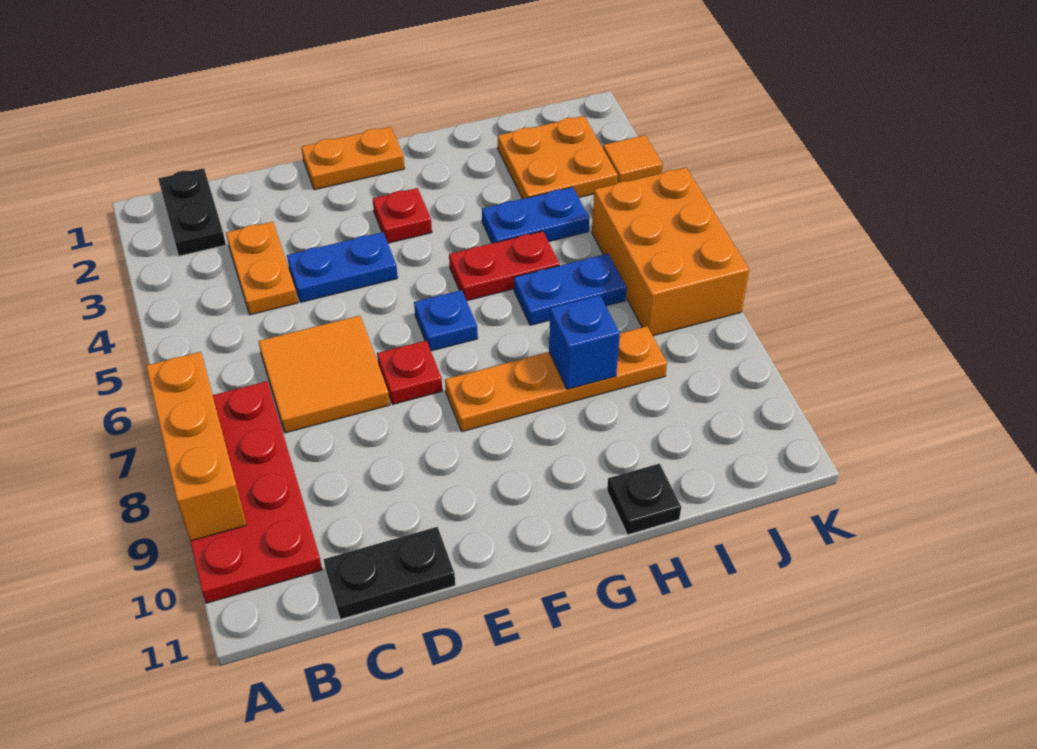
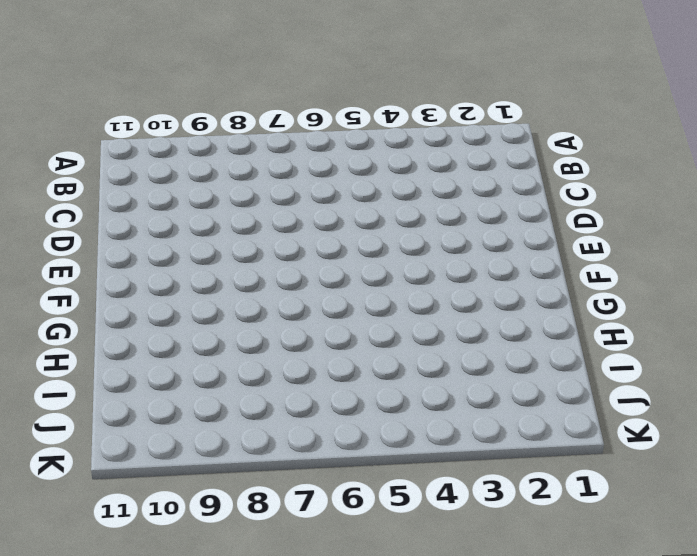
none -> red 2x4 plate [190,381,322,603]
none -> black 1x2 plate [158,168,226,256]
none -> orange 1x2 plate [226,222,298,315]

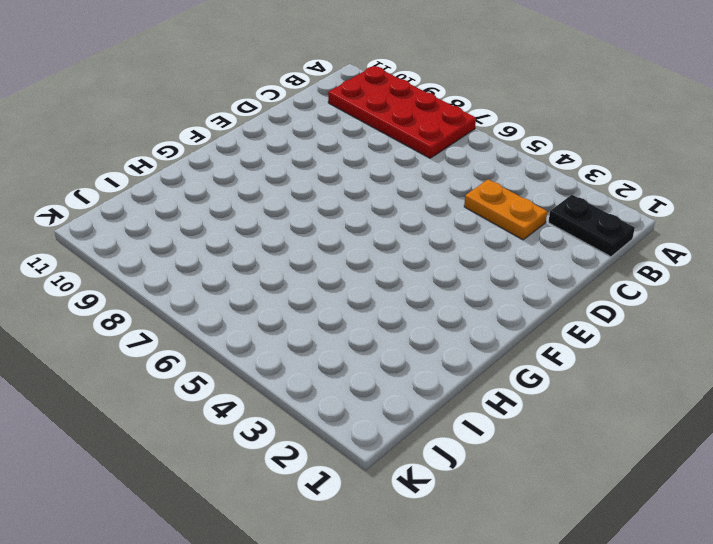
none -> orange 2x2 tile [258,316,390,433]
none -> black 1x2 plate [324,527,455,619]
none -> blue 1x2 plate [287,232,398,302]

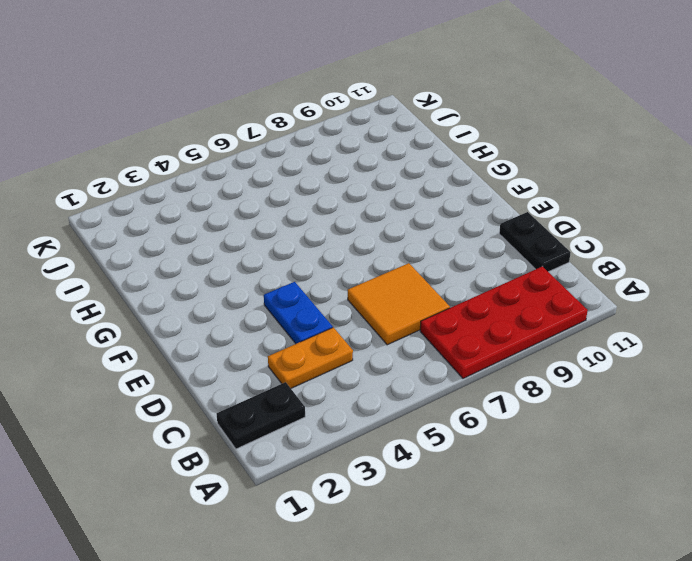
none -> orange 1x2 plate [301,127,405,190]
none -> red 1x1 plate [377,341,442,404]
none -> red 1x1 plate [373,188,432,243]

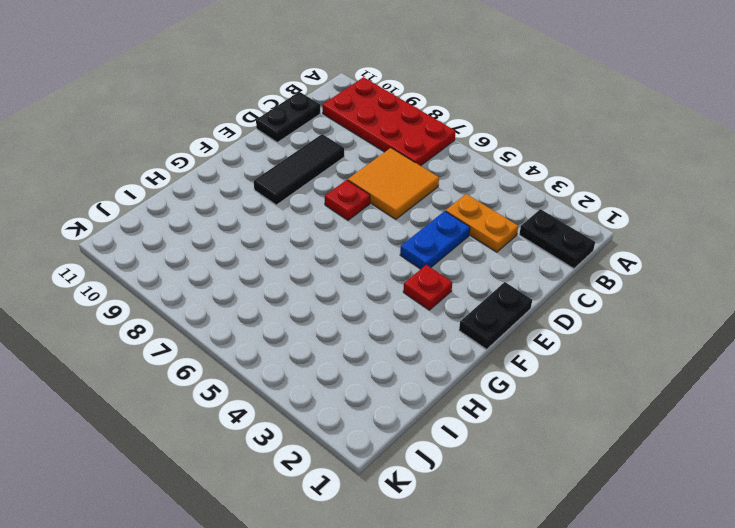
black 1x3 tile [254,134,344,205] -> none
black 1x2 plate [459,282,532,349] -> orange 1x2 plate [301,127,405,190]
none -> blue 1x1 plate [414,290,478,351]
none -> orange 1x4 plate [445,326,667,432]
none -> red 1x2 plate [449,231,560,301]

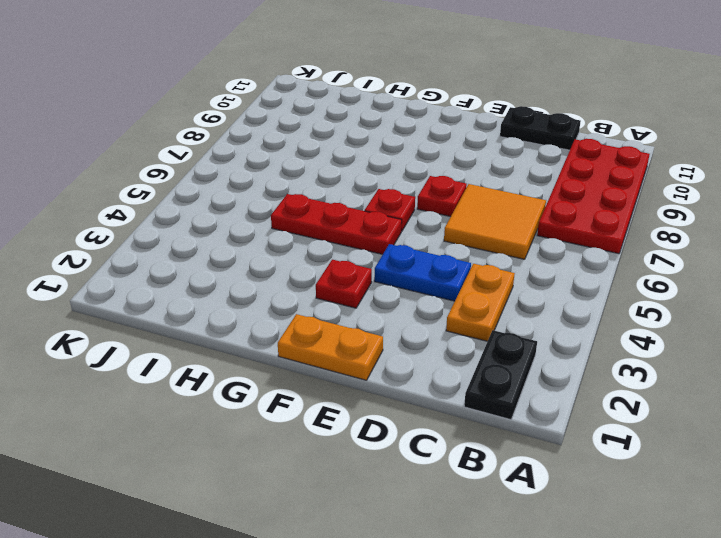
red 1x3 plate [271,194,402,254] -> red 1x2 plate [449,231,560,301]
red 1x1 plate [365,189,415,231] -> blue 1x1 plate [414,290,478,351]
none -> orange 1x4 plate [445,326,667,432]
none -> blue 1x2 plate [482,187,589,243]
none -> blue 1x2 plate [514,254,627,325]

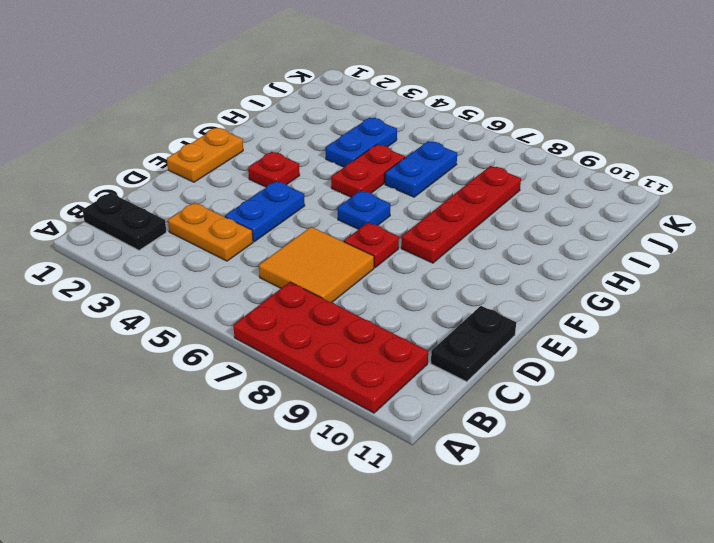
red 1x4 plate [401,166,521,263] -> orange 1x4 plate [445,326,667,432]
none -> black 1x1 plate [607,464,681,535]
none -> orange 2x2 plate [498,116,618,199]
none -> orange 2x3 brick [592,168,749,336]

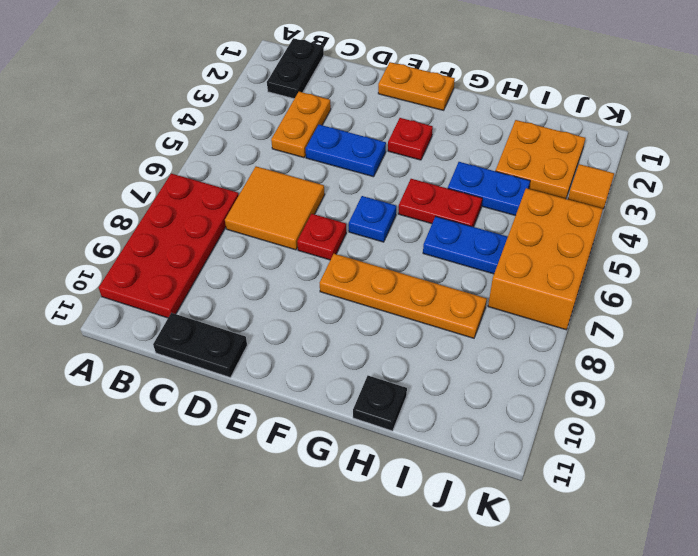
none -> orange 1x3 brick [146,352,247,541]
none -> blue 1x1 brick [549,295,620,389]

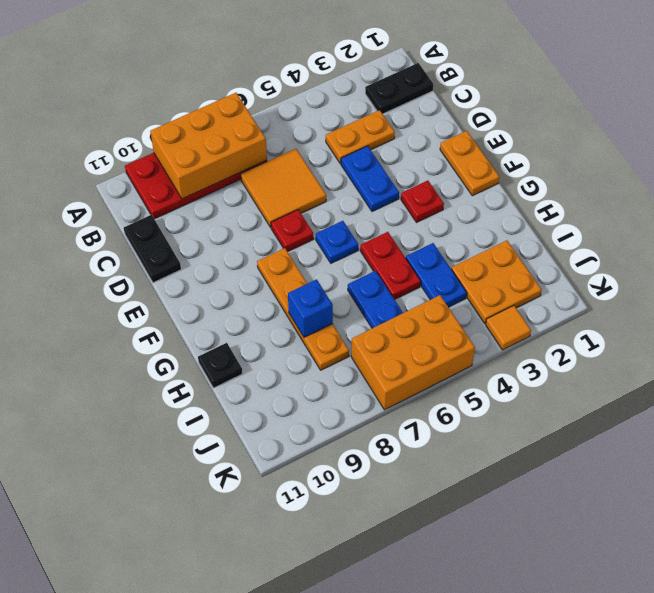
orange 2x3 brick [150,93,267,199] -> orange 1x3 brick [146,352,247,541]

